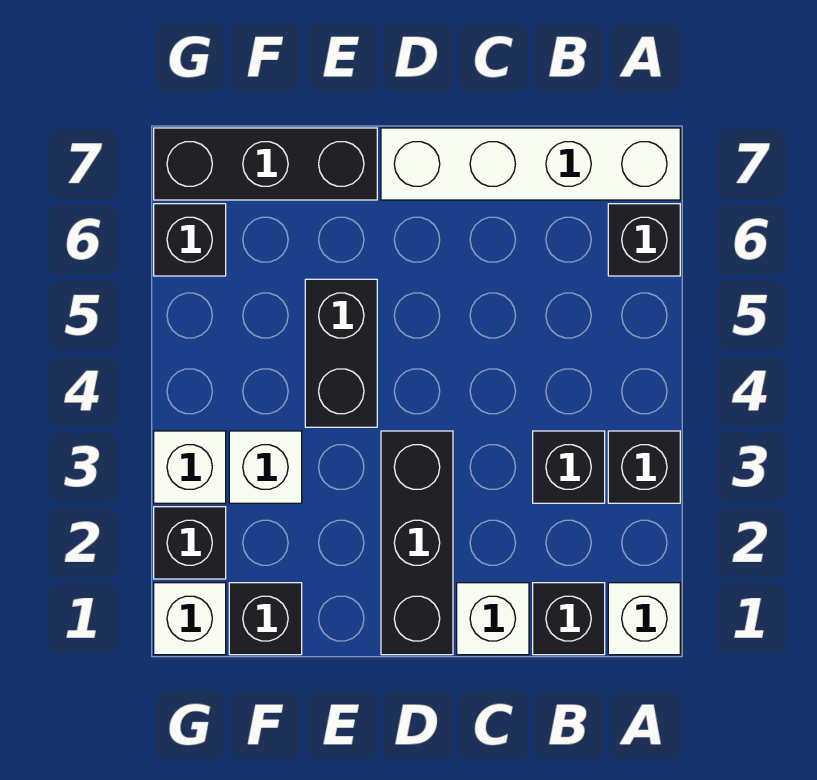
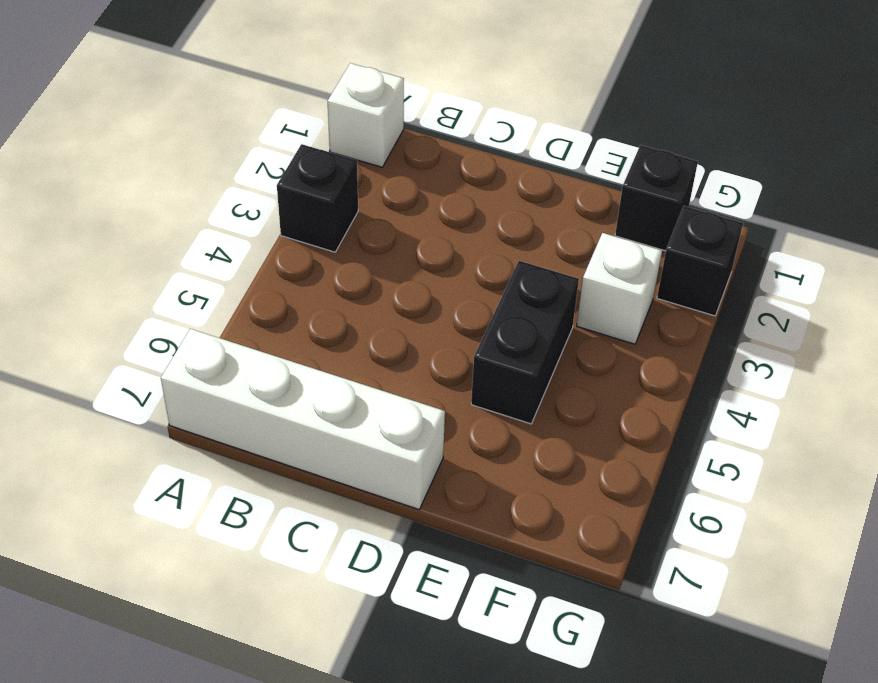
none -> black 1x1 brick [608,204,680,276]
none -> black 1x1 brick [533,583,605,655]
none -> black 1x1 brick [533,431,605,503]

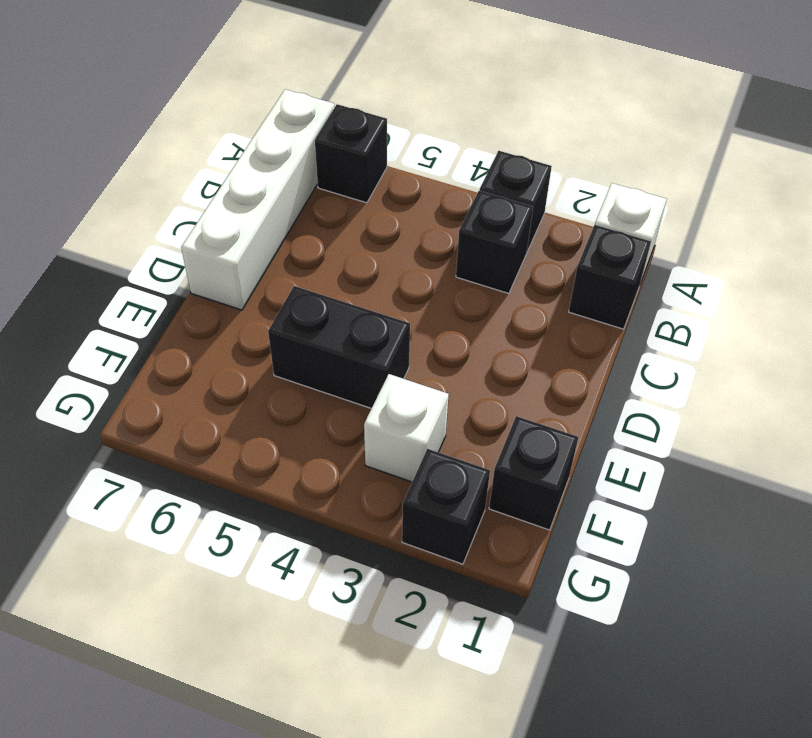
none -> white 1x1 brick [457,583,529,655]
none -> black 1x3 brick [381,431,453,655]
none -> black 1x3 brick [154,128,377,200]

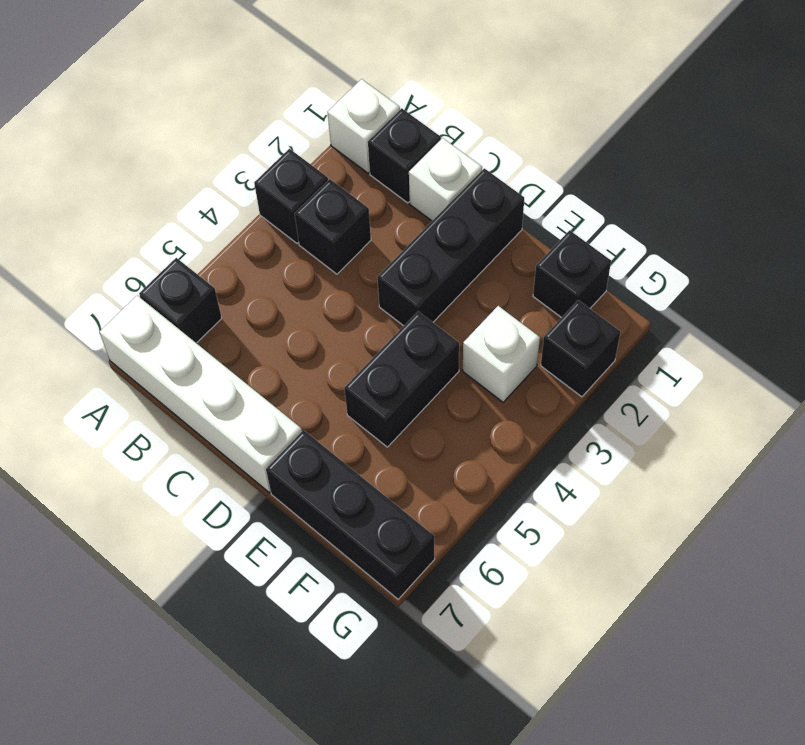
none -> white 1x1 brick [154,583,226,655]
none -> white 1x1 brick [154,431,226,503]
none -> black 1x1 brick [154,204,226,276]

